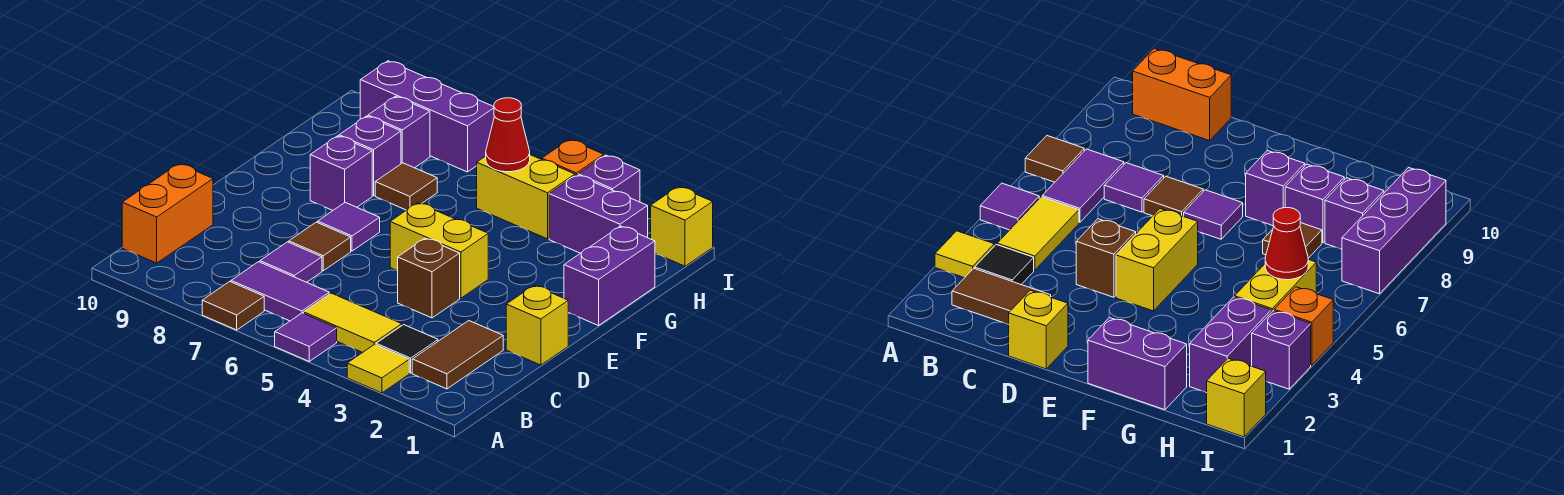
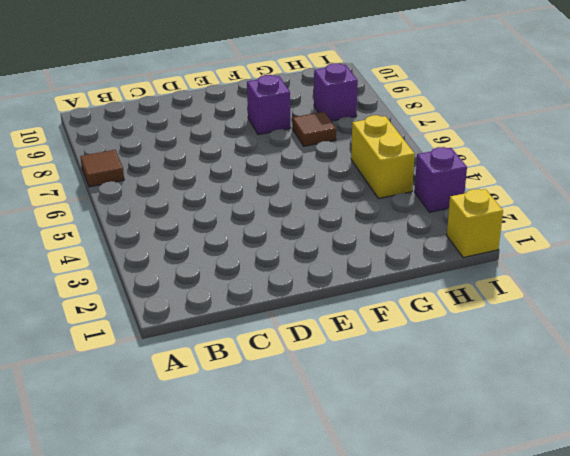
none -> yellow 1x1 tile [347,344,409,393]
none -> purple 1x1 tile [275,313,337,361]
none -> brown 1x2 tile [412,321,503,389]

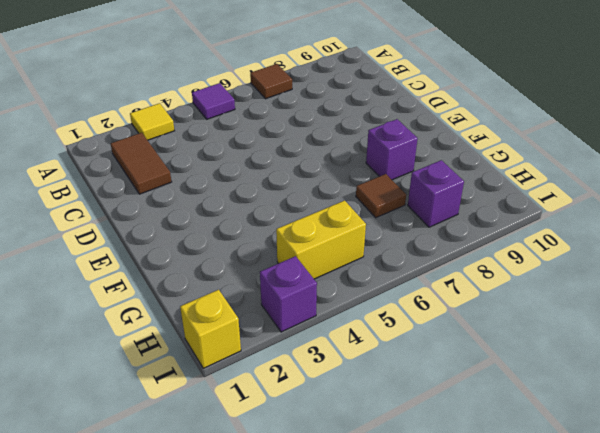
none -> black 1x1 tile [376,325,438,373]
none -> yellow 1x2 tile [304,293,402,352]
none -> purple 1x2 tile [231,262,329,321]

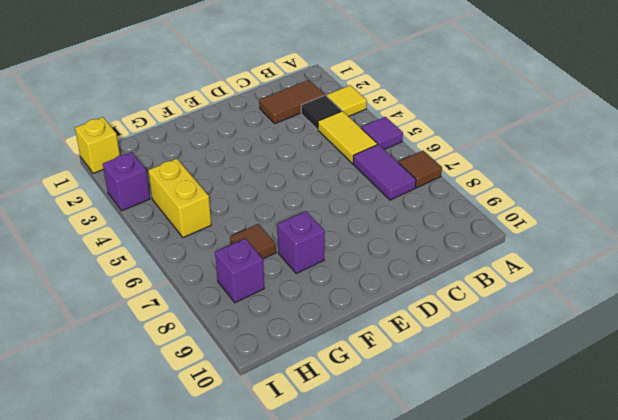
none -> orange 1x2 brick [122,164,213,263]
none -> purple 1x1 tile [260,242,322,282]
none -> yellow 1x1 brick [506,286,568,365]

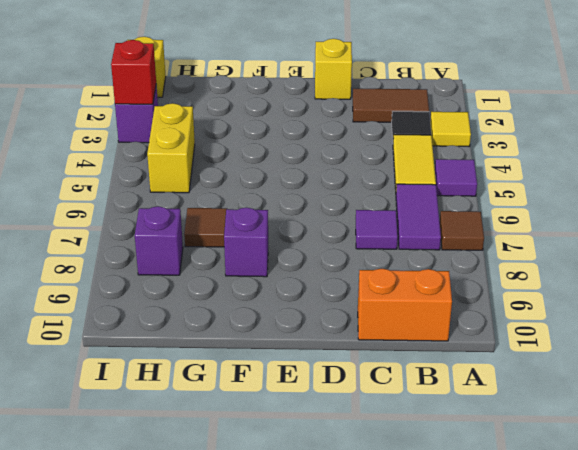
red 1x1 brick [111,40,156,104] -> none
none -> brown 1x1 brick [398,238,460,318]
none -> brown 1x1 tile [289,222,351,271]
none -> yellow 1x2 brick [390,203,488,298]

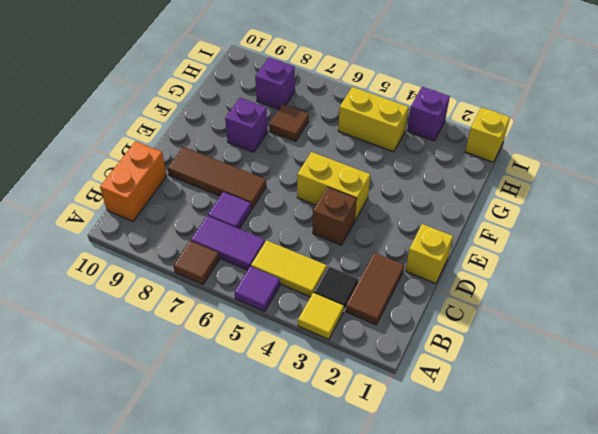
brown 1x3 tile [168,147,266,209] -> brown 1x1 tile [289,222,351,271]
none -> purple 1x1 tile [318,203,380,251]
none -> purple 1x2 brick [564,226,655,326]
none -> purple 1x1 brick [339,116,401,196]

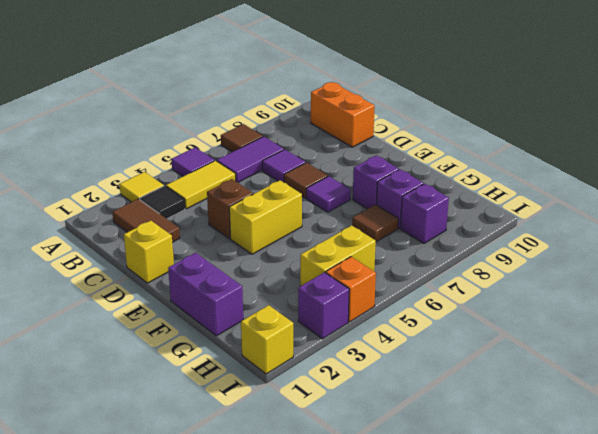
none -> purple 1x2 brick [549,175,648,253]
none -> purple 1x3 brick [360,61,495,172]
none -> red 1x1 cone [486,98,530,172]

